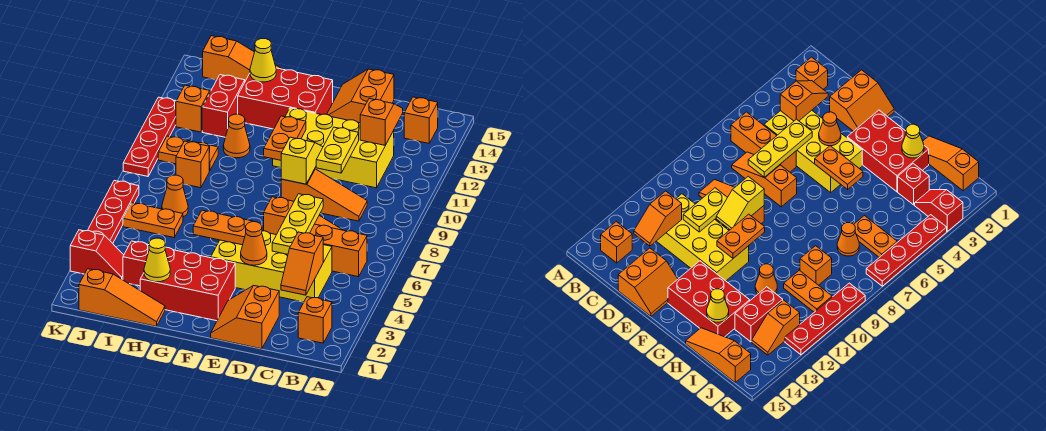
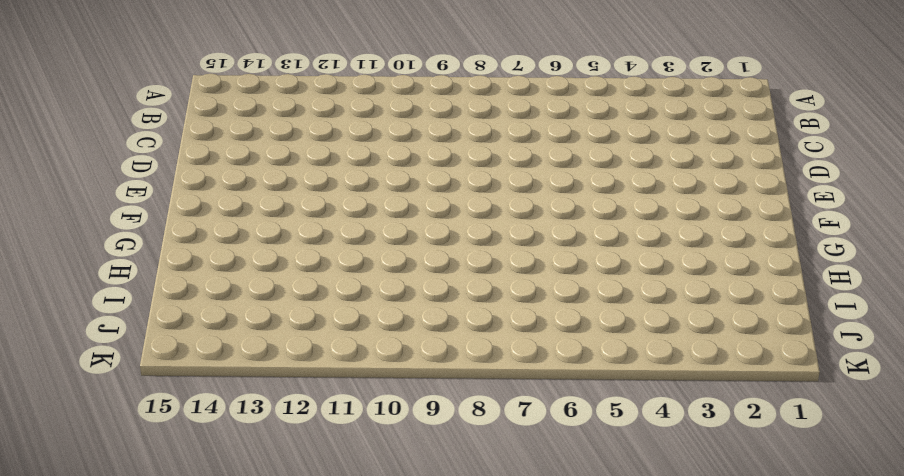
none -> orange 1x1 brick [298,297,332,343]
none -> orange 1x3 brick [310,224,367,277]
none -> orange 1x1 brick [404,97,438,143]
none -> yellow 2x4 brick [211,231,332,302]

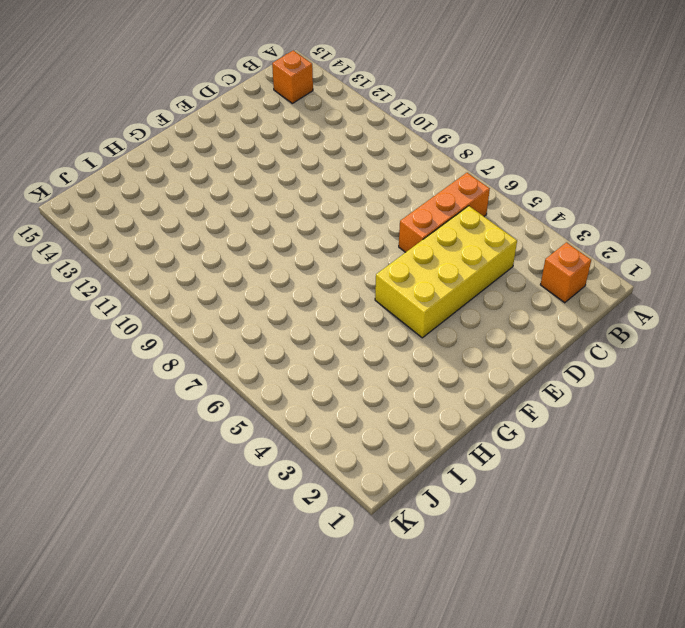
none -> orange 1x3 slope [264,197,342,235]
none -> orange 1x3 slope [281,169,367,221]
none -> yellow 2x4 brick [273,108,394,188]
none -> orange 2x2 slope [211,285,279,349]

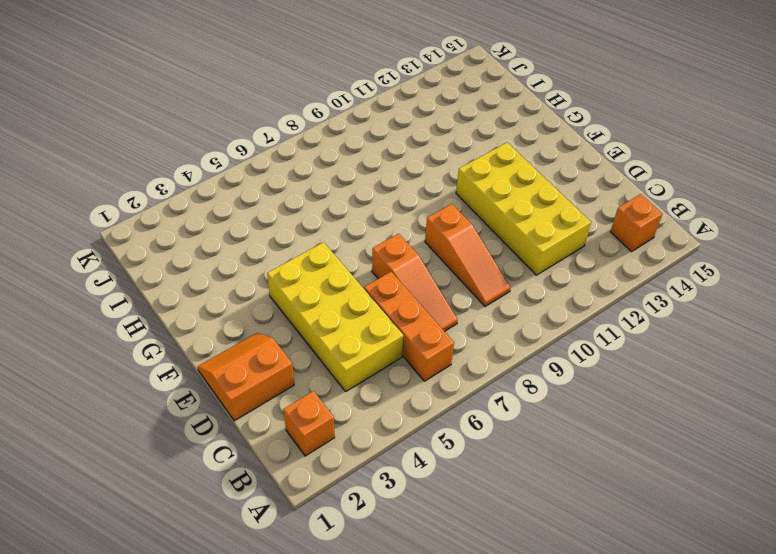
none -> orange 2x2 slope [327,69,394,123]
none -> red 2x3 brick [140,247,235,321]
none -> red 2x3 brick [238,68,333,129]
none -> orange 1x3 slope [79,269,165,326]

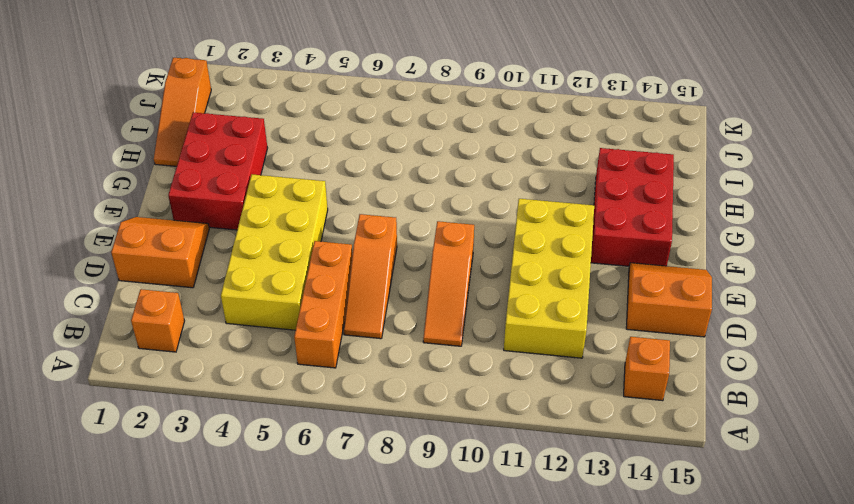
none -> orange 1x1 cone [223,114,250,158]
none -> orange 1x3 slope [203,36,281,81]
none -> red 1x1 brick [123,241,149,286]
none -> orange 1x2 plate [123,203,183,238]

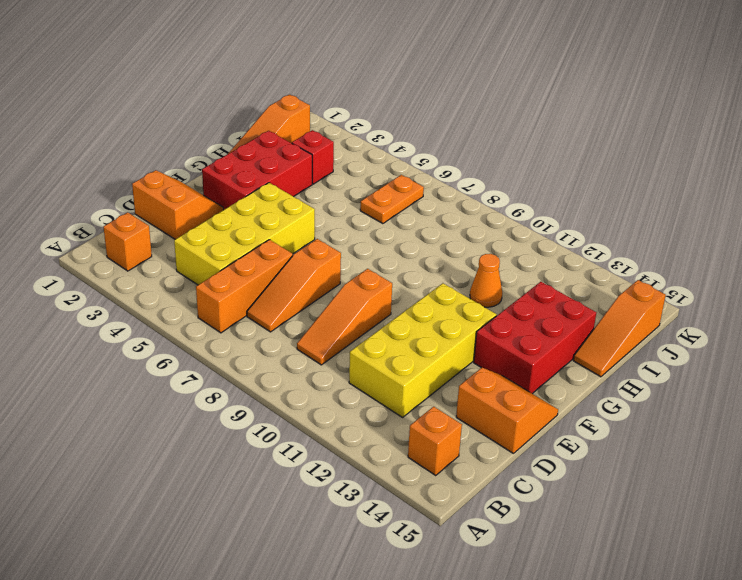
none -> orange 1x1 cone [162,175,188,217]
none -> orange 1x1 brick [176,141,209,188]
none -> orange 1x2 plate [158,136,218,171]
none -> red 1x2 brick [202,75,245,137]

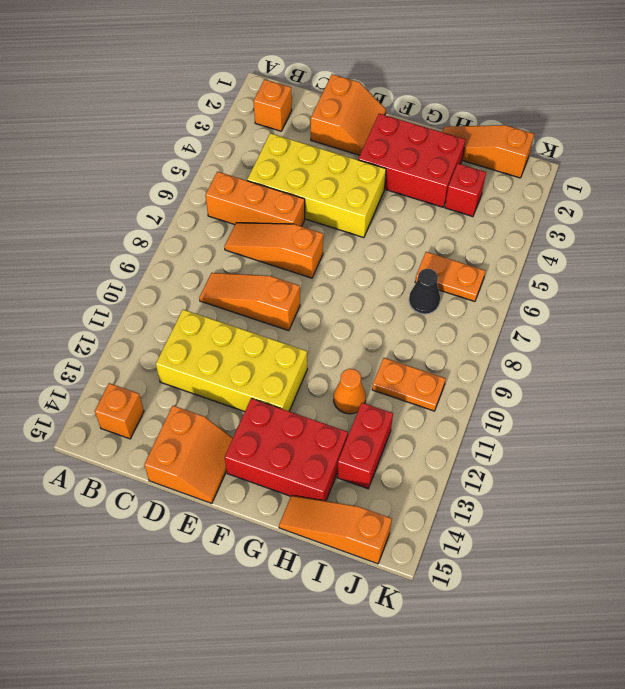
black 1x1 cone [409,269,440,314] -> orange 1x1 cone [162,175,188,217]
none -> orange 1x1 brick [176,141,209,188]
none -> red 1x2 slope [70,230,124,280]
none -> orange 1x2 slope [176,85,211,132]
none -> red 1x4 plate [88,180,139,243]

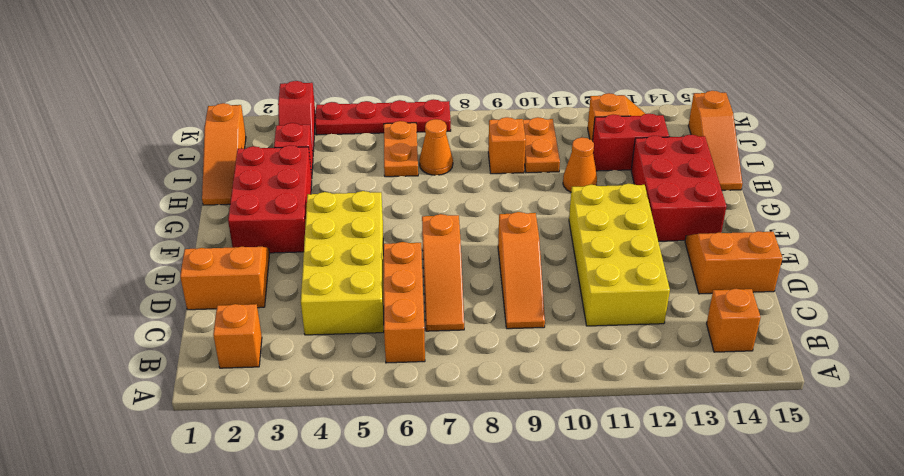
none -> red 1x4 plate [123,97,176,176]
none -> orange 1x2 slope [281,232,323,295]
none -> orange 1x2 slope [360,99,403,145]
none -> yellow 1x3 plate [272,194,323,254]

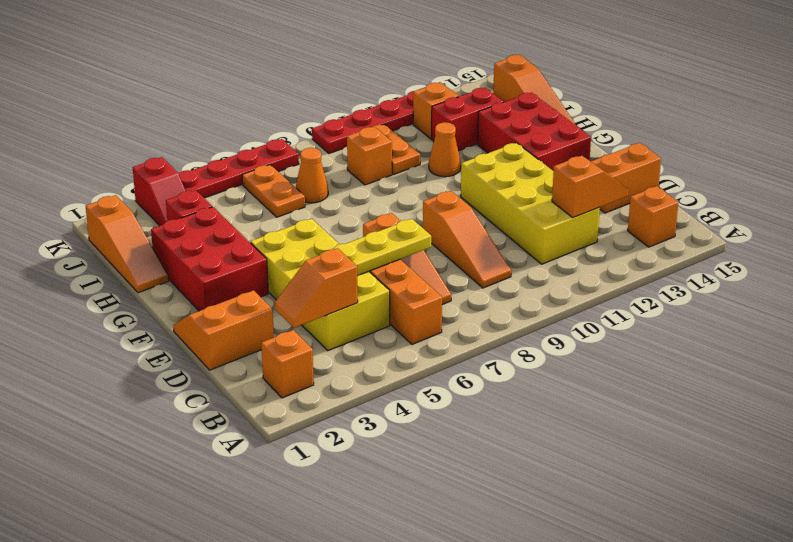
none -> yellow 1x2 plate [316,127,359,173]
none -> orange 1x1 cone [241,222,267,265]
none -> yellow 1x2 slope [281,137,323,184]
none -> orange 1x2 plate [193,210,253,245]

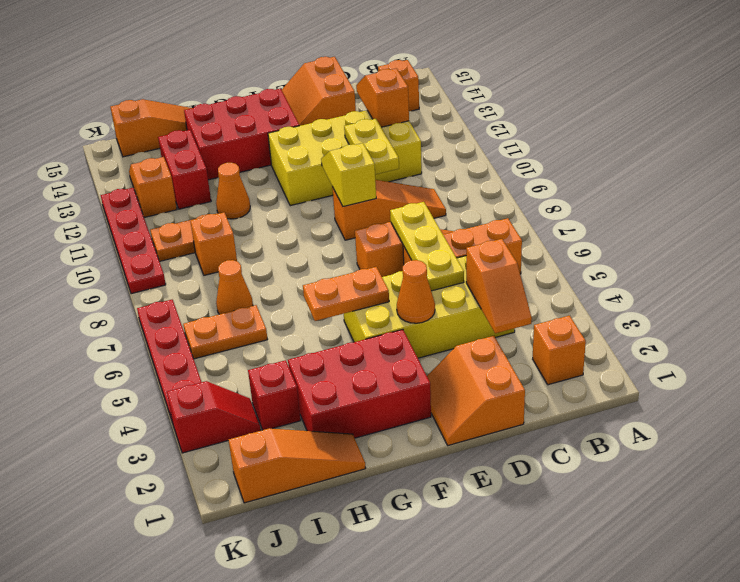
none -> orange 1x2 plate [264,116,306,160]
none -> yellow 1x1 cone [144,238,170,282]
none -> yellow 1x1 cone [250,39,276,82]

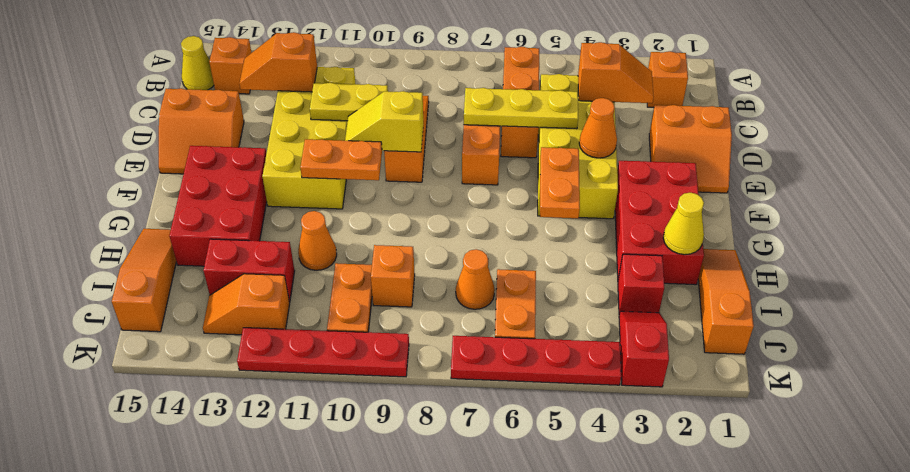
yellow 1x1 cone [181,36,214,90] -> yellow 1x1 cone moved to [250,39,276,82]

